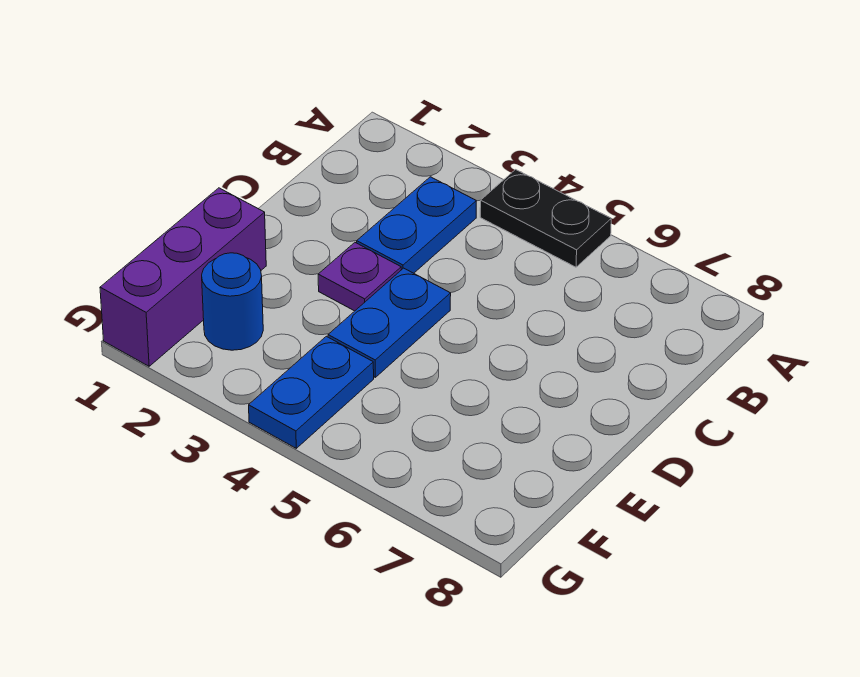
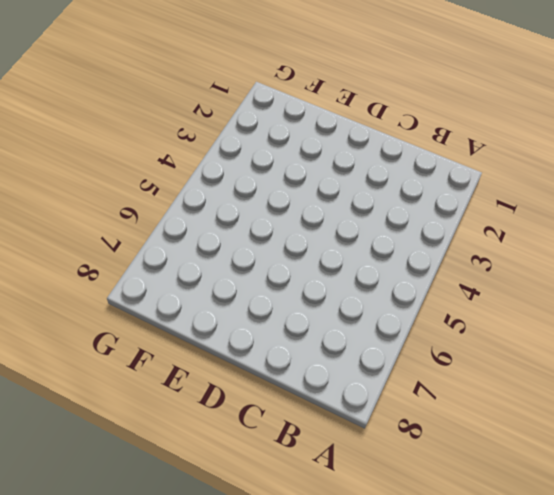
none -> black 1x2 plate [480,170,611,267]
none -> blue 1x2 plate [357,177,476,273]

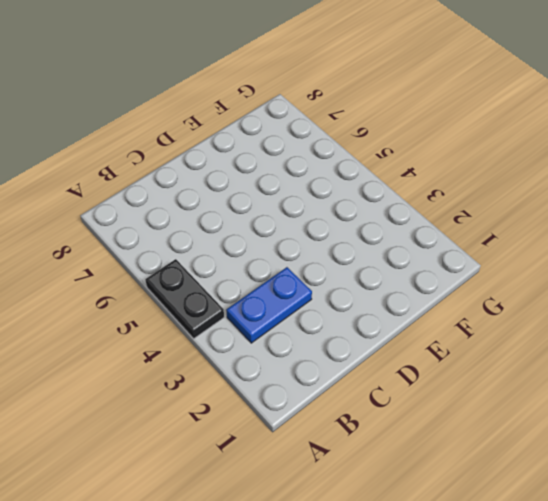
none -> purple 1x1 plate [318,243,401,311]
none -> blue 1x2 plate [328,268,451,377]

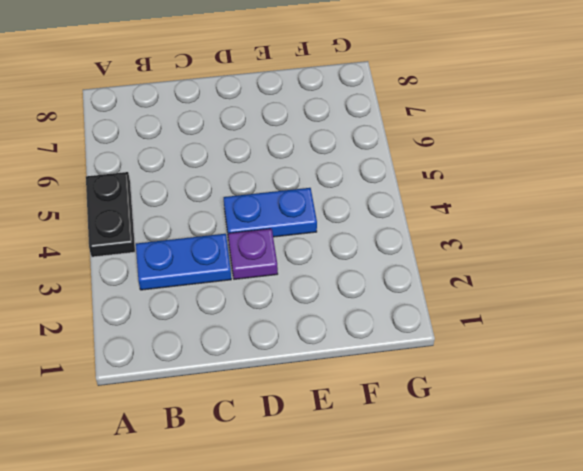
none -> purple 1x3 brick [100,188,266,366]
none -> blue 1x1 round brick [202,253,263,350]

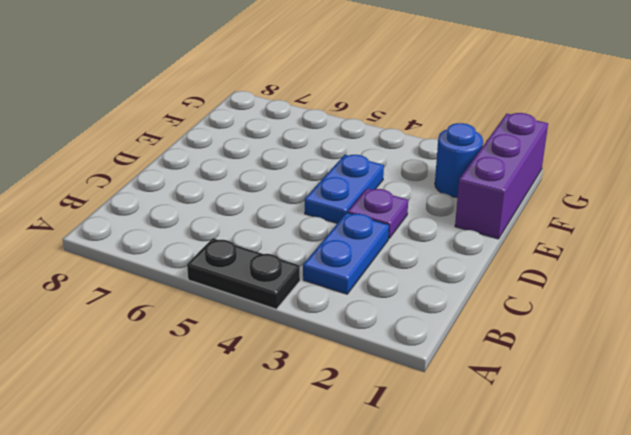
none -> blue 1x2 plate [249,336,374,448]

